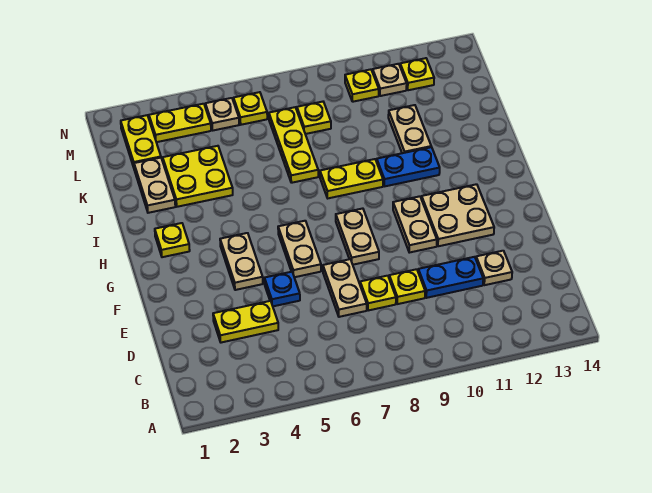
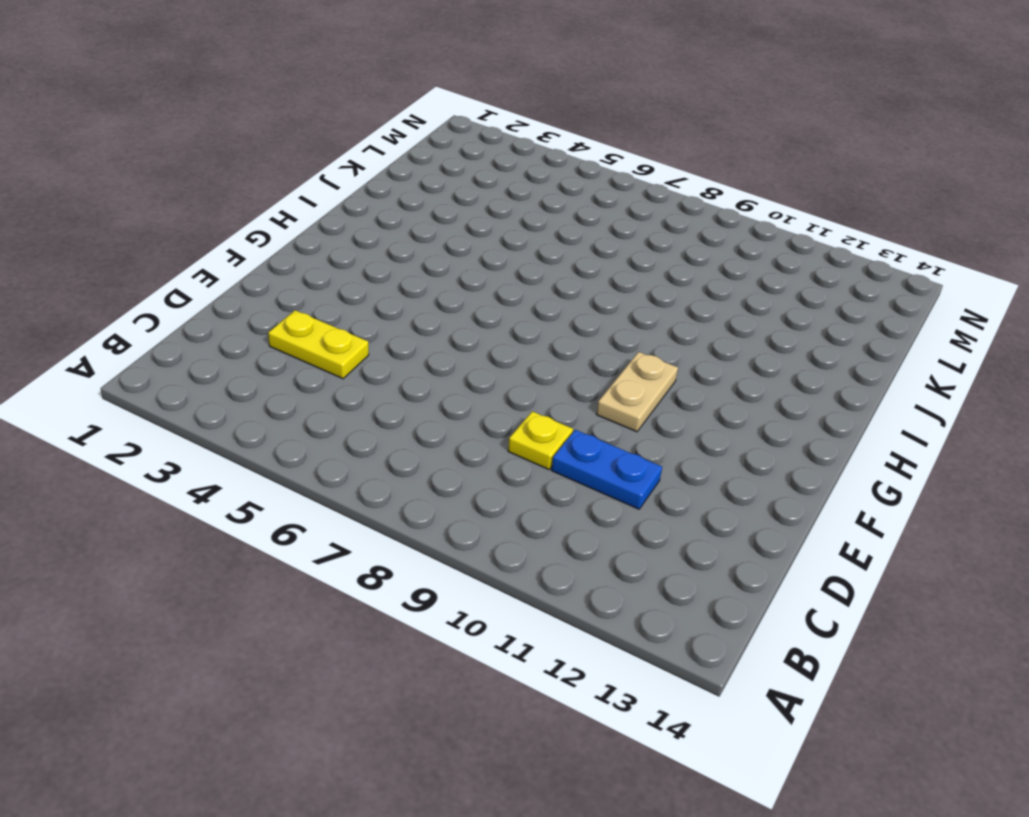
none -> tan 1x2 plate [323,259,367,317]
none -> yellow 1x1 plate [360,276,396,311]
none -> tan 1x1 plate [476,251,512,285]

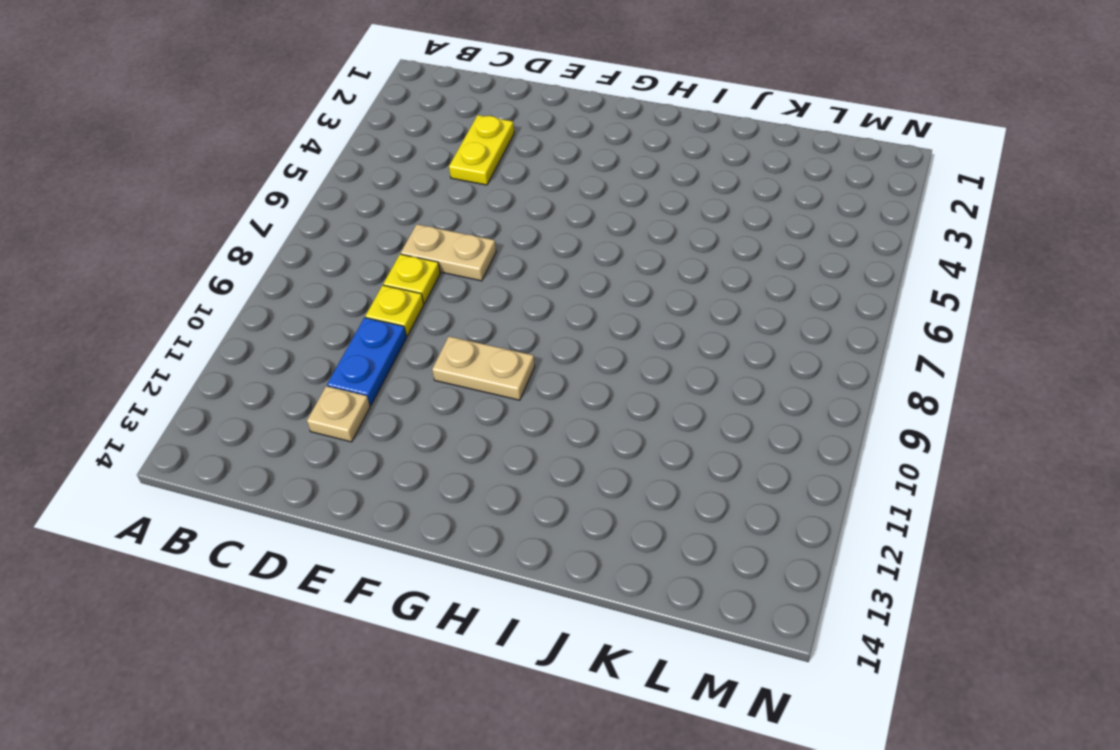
none -> blue 1x1 plate [264,272,300,306]
none -> tan 1x2 plate [220,233,263,290]
none -> tan 1x2 plate [278,221,321,277]

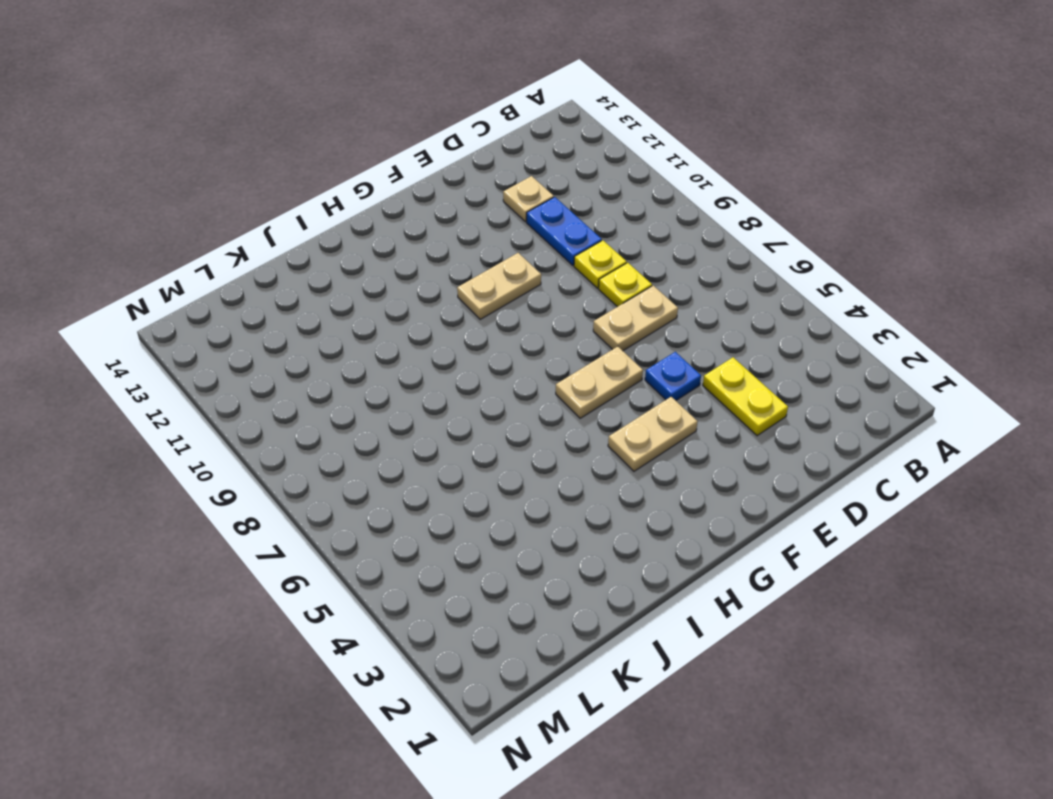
none -> tan 1x2 plate [336,208,379,265]
none -> tan 2x2 plate [421,184,494,246]
none -> yellow 1x1 plate [155,223,190,257]

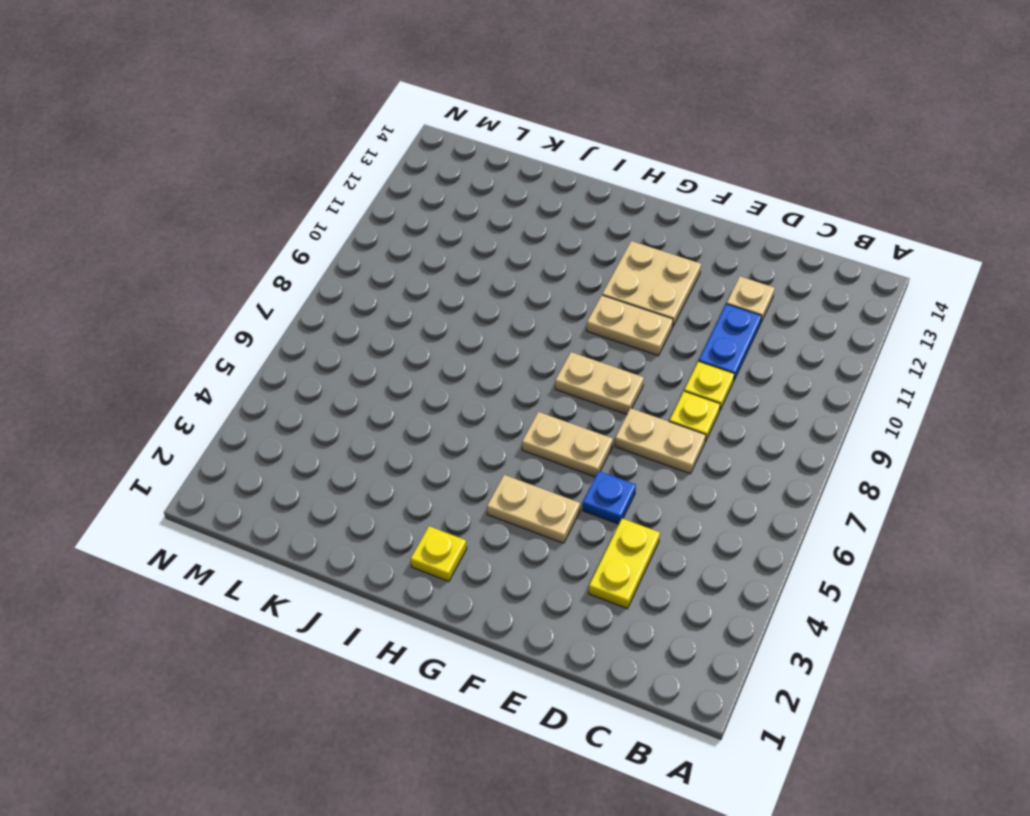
none -> yellow 1x2 plate [320,159,383,198]
none -> blue 1x2 plate [377,147,440,186]
none -> tan 1x2 plate [134,158,175,213]

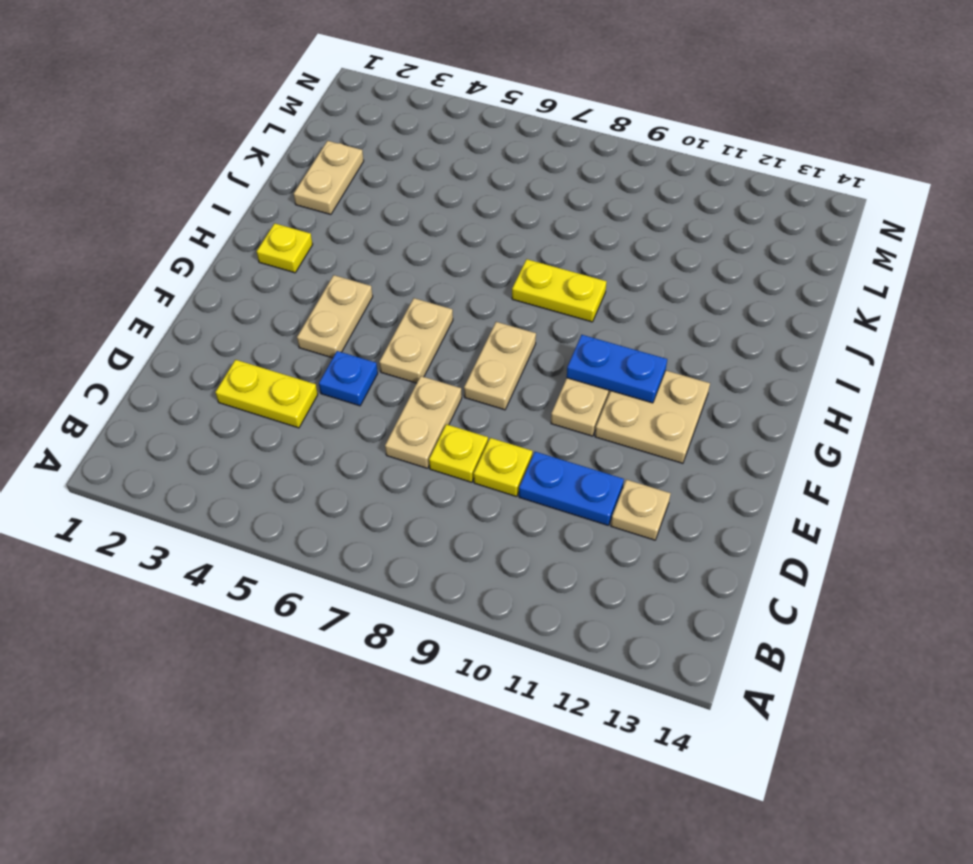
blue 1x2 plate [567,335,667,403] -> blue 1x2 plate moved to [377,147,440,186]
none -> yellow 2x2 plate [163,146,233,207]
none -> yellow 1x3 plate [269,107,318,183]
none -> tan 1x2 plate [388,105,431,153]

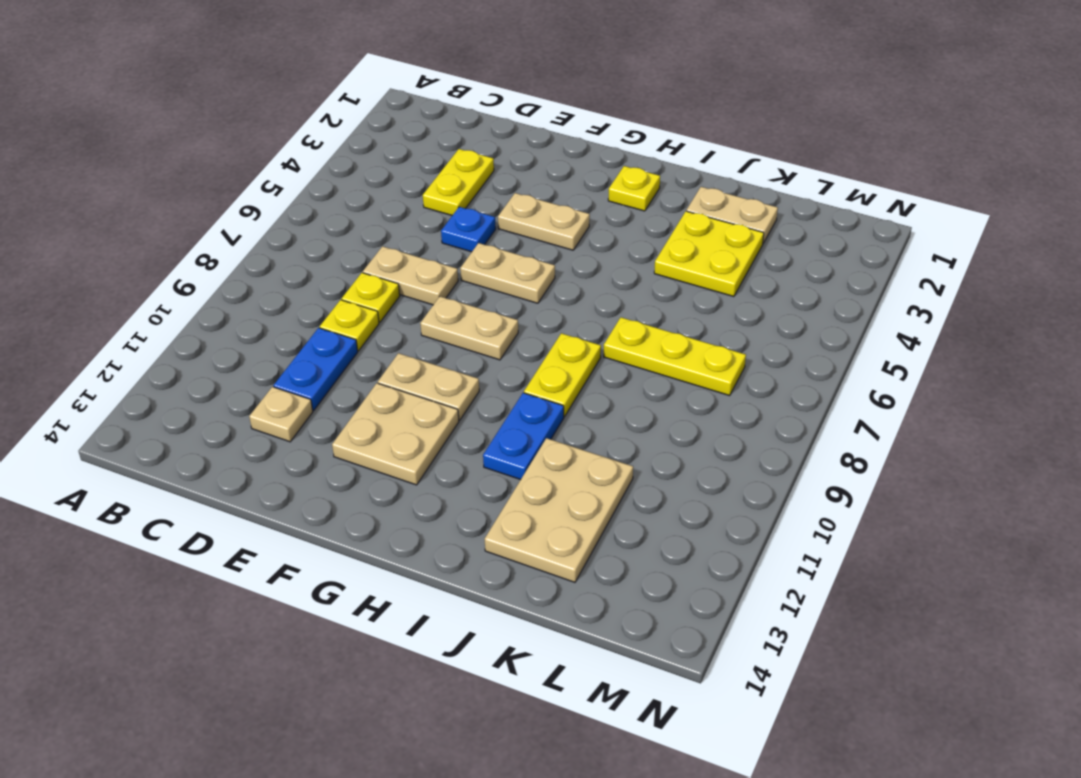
tan 2x3 plate [485,438,633,582] -> tan 1x2 plate [388,105,431,153]
none -> yellow 1x2 plate [121,115,161,167]
none -> yellow 1x1 plate [297,102,331,134]
none -> yellow 1x2 plate [149,104,211,142]

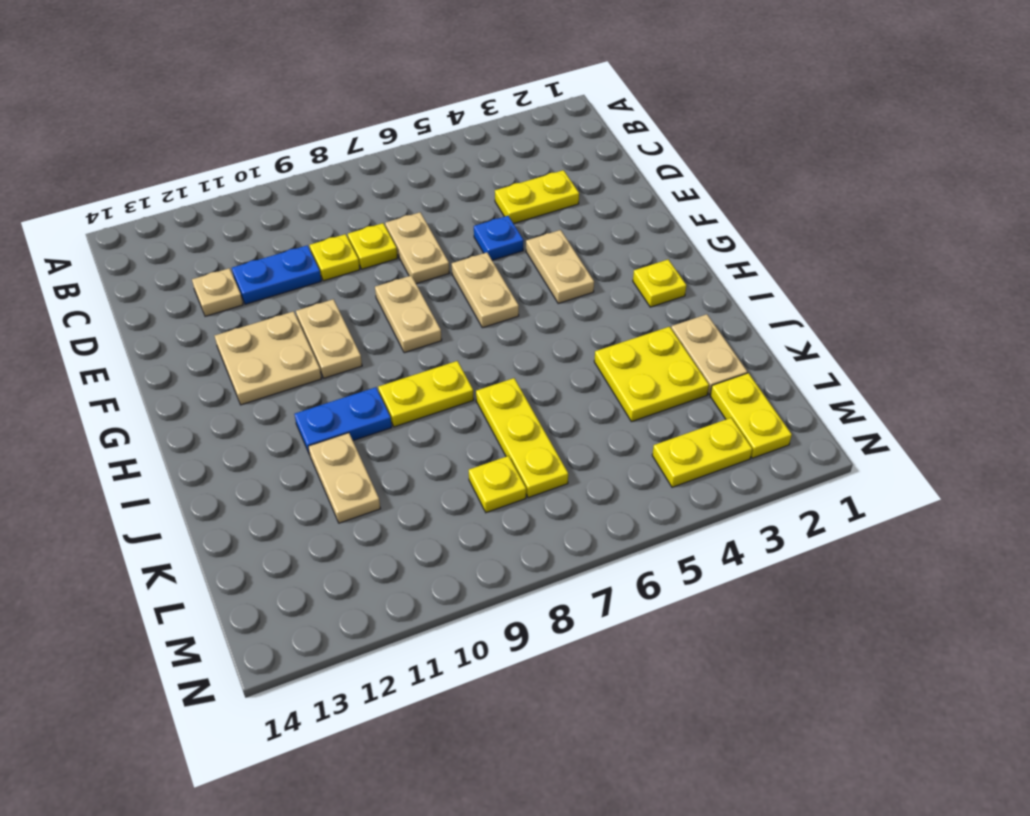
none -> tan 1x1 plate [205,98,239,130]
none -> yellow 1x1 plate [233,92,267,125]
none -> yellow 1x1 plate [345,69,379,102]

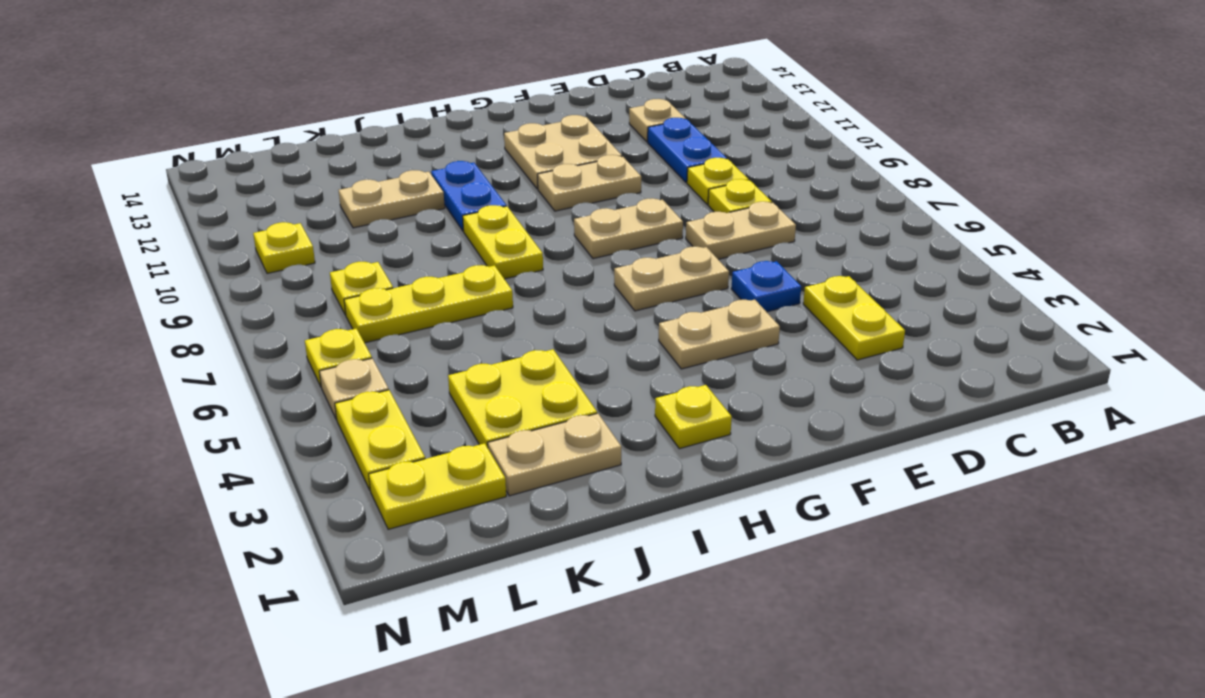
none -> tan 1x1 plate [373,64,407,96]
none -> yellow 1x1 plate [400,58,434,90]

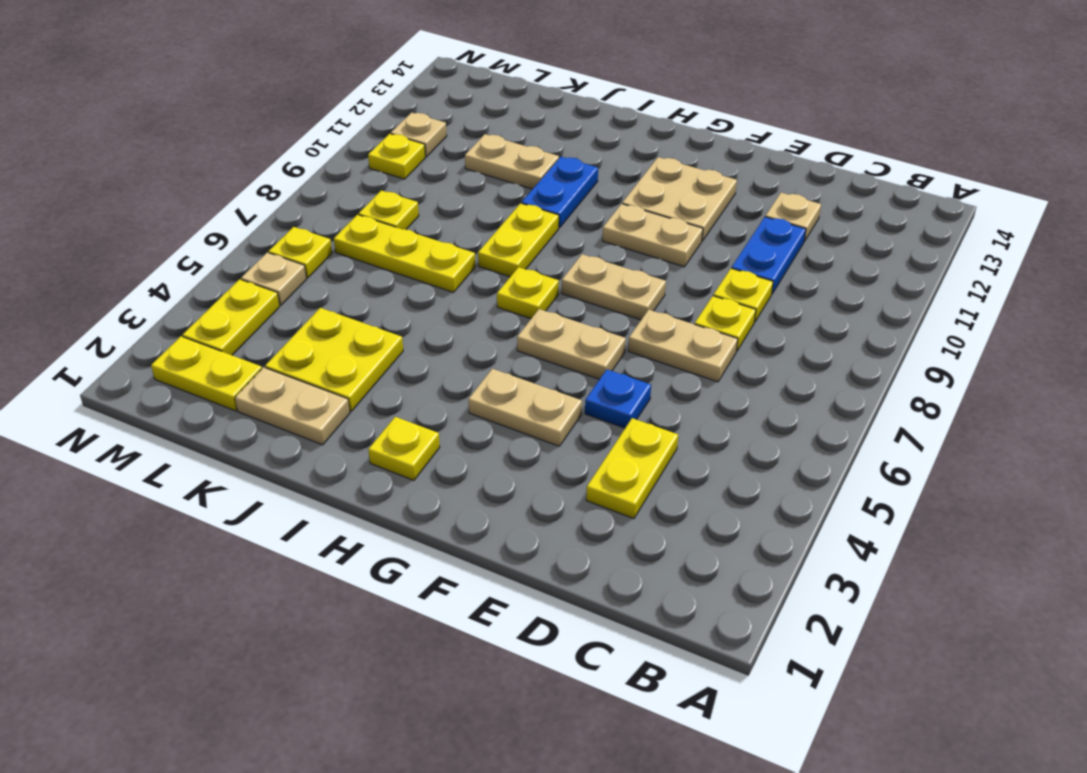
yellow 1x1 plate [497,267,559,319] -> yellow 1x1 plate moved to [400,58,434,90]

